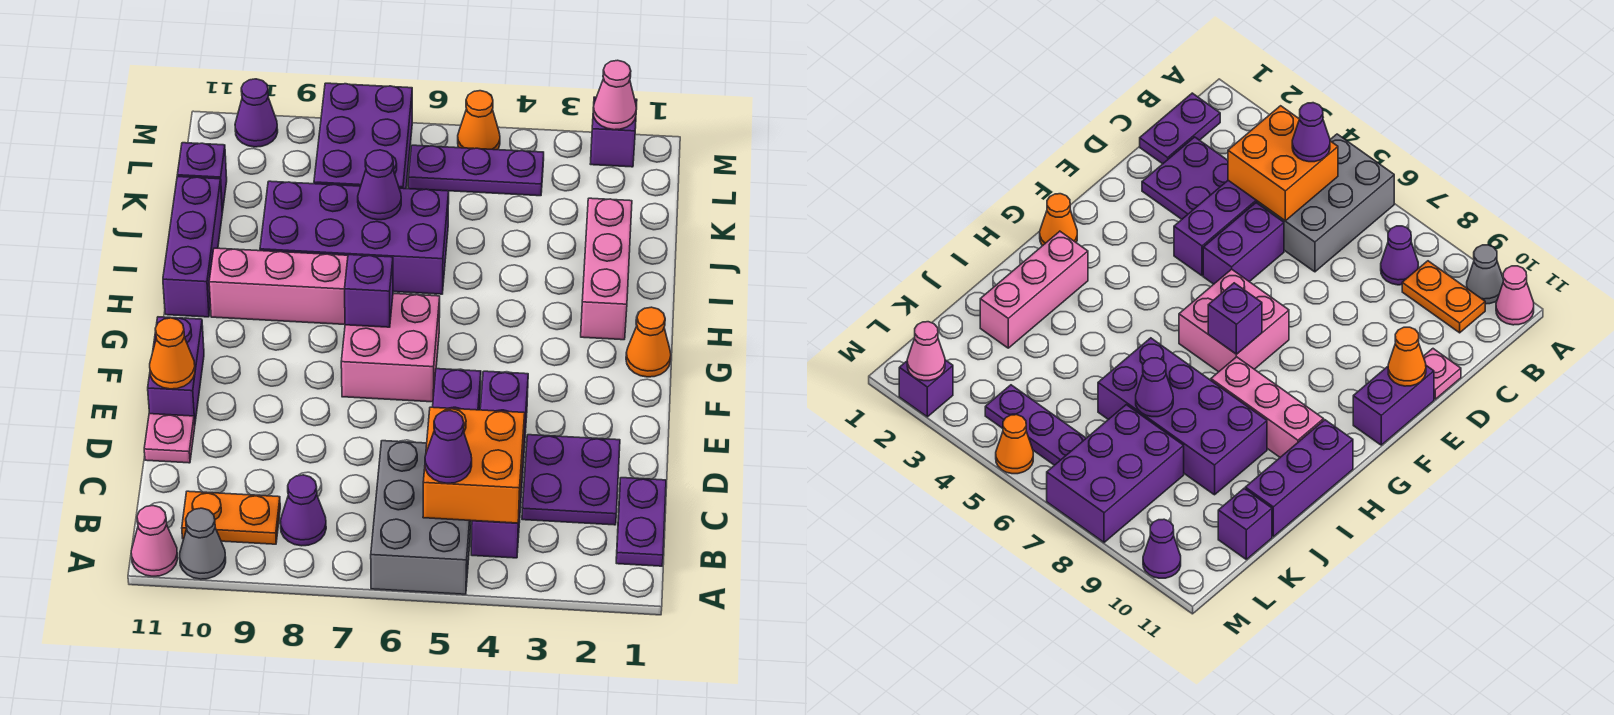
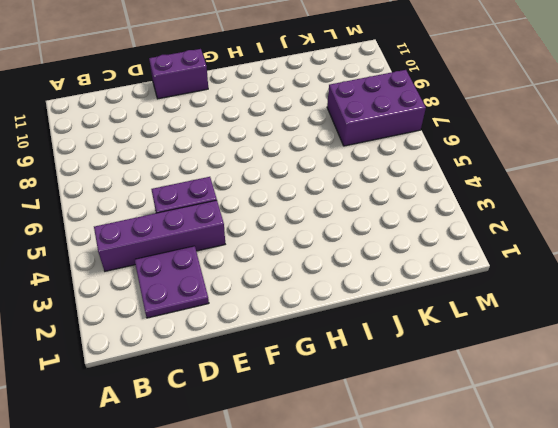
none -> grey 2x3 brick [371,441,471,594]
none -> grey 1x1 cone [180,508,226,579]
none -> pink 1x1 cone [131,506,178,576]

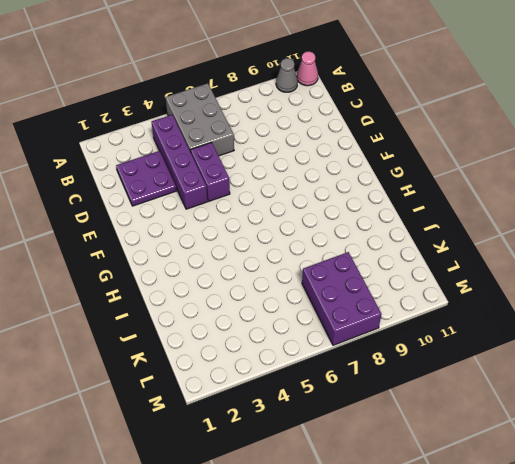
none -> purple 1x2 plate [616,478,666,566]
none -> purple 1x1 cone [280,475,326,546]
none -> orange 1x2 plate [182,491,280,544]

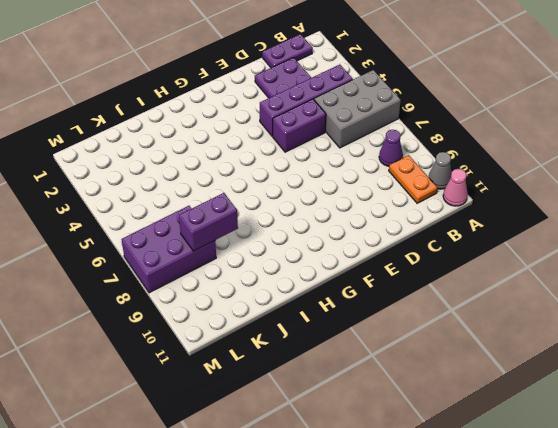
purple 1x2 brick [179,193,238,251] -> purple 1x2 brick moved to [148,317,204,424]
none -> pink 1x1 plate [144,414,195,463]
none -> pink 2x2 brick [341,293,440,402]
none -> orange 1x1 cone [626,307,671,377]

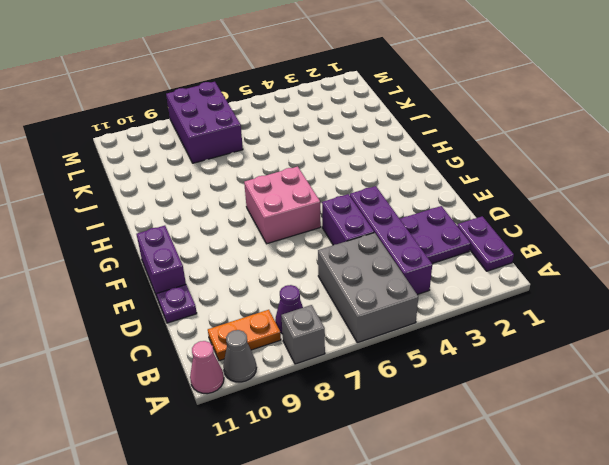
grey 1x1 brick [281,305,325,364] -> none
purple 1x1 plate [157,285,197,323] -> pink 1x1 plate [144,414,195,463]
none -> orange 1x1 cone [626,307,671,377]
none -> pink 1x3 brick [581,198,632,340]
none -> pink 1x3 brick [209,248,348,324]

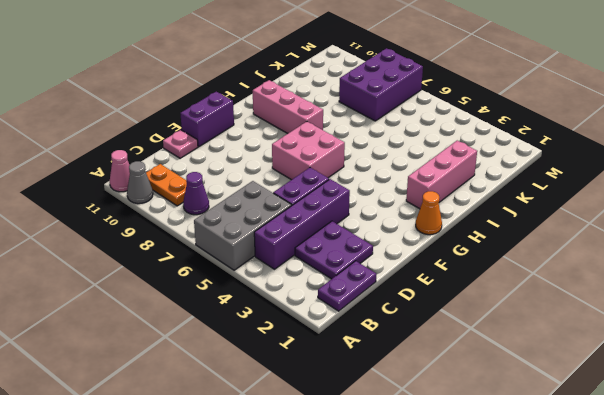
none -> purple 1x3 brick [163,177,222,317]
none -> purple 2x4 brick [260,181,449,294]
none -> purple 1x1 brick [177,143,227,212]

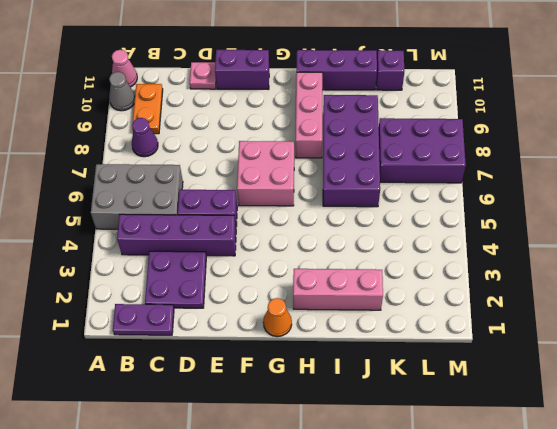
none -> purple 1x3 plate [408,145,544,196]
none -> purple 1x1 brick [590,97,637,167]
none -> orange 1x1 cone [458,91,500,150]

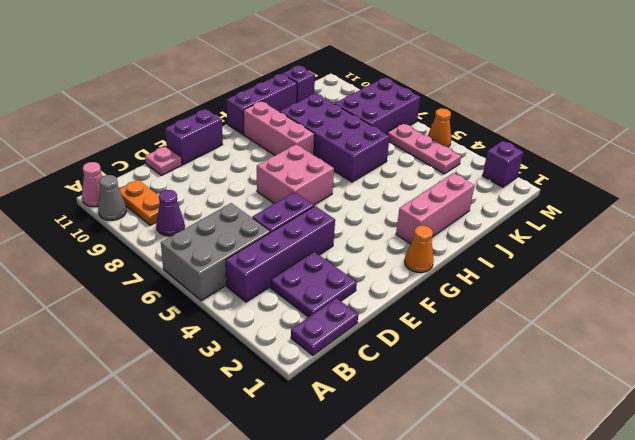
pink 1x3 plate [387,124,461,174] -> purple 1x3 plate [408,145,544,196]
none -> purple 1x1 cone [235,79,278,147]
none -> orange 2x2 brick [423,407,525,523]
none -> orange 1x1 cone [150,318,195,389]

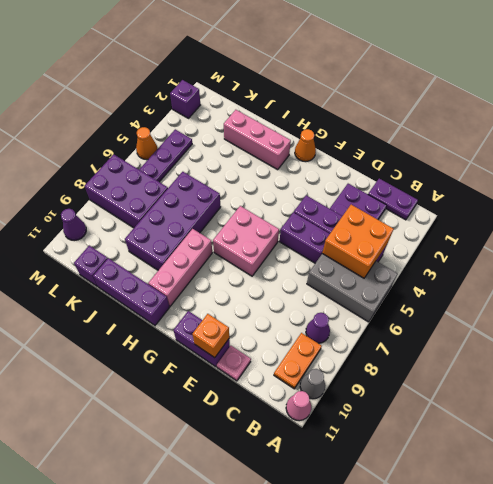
orange 1x1 brick [193,314,229,358] -> orange 1x1 cone [150,318,195,389]
none -> purple 1x1 brick [345,255,393,327]
none -> purple 1x1 cone [358,150,401,220]
none -> pink 1x1 cone [593,60,637,130]

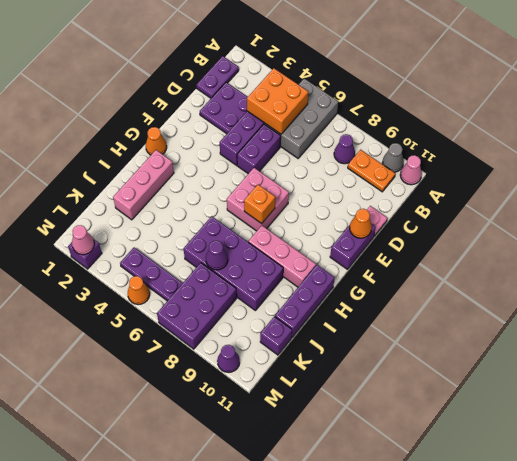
orange 1x1 brick [244,185,275,224] -> purple 1x1 brick [345,255,393,327]
none -> purple 1x1 cone [425,411,472,483]

